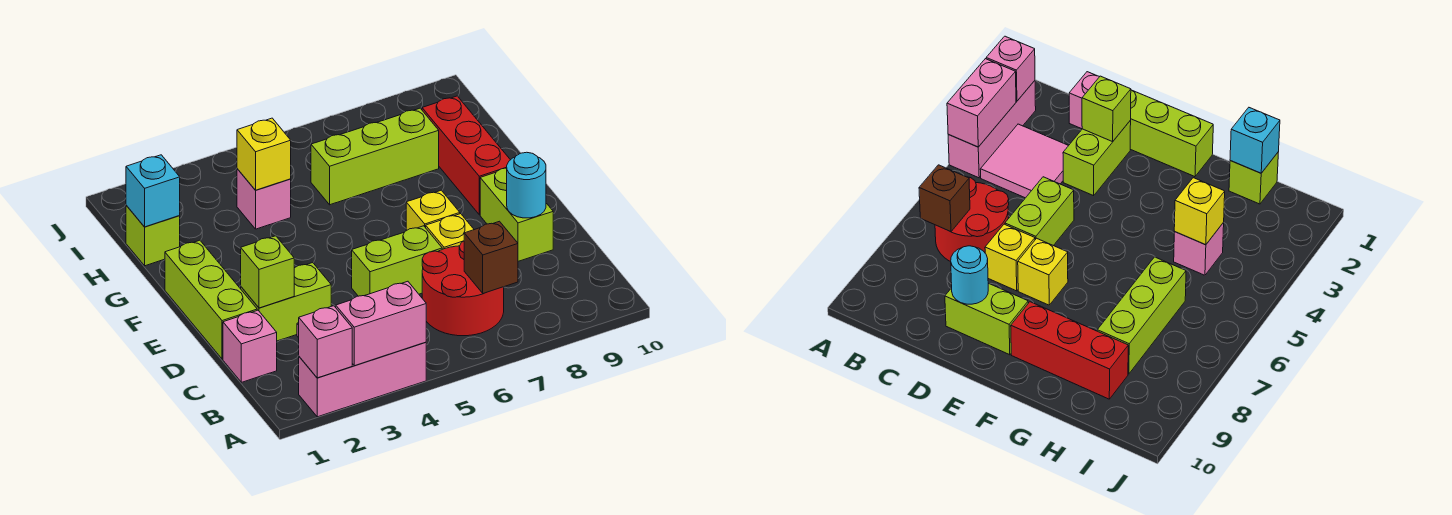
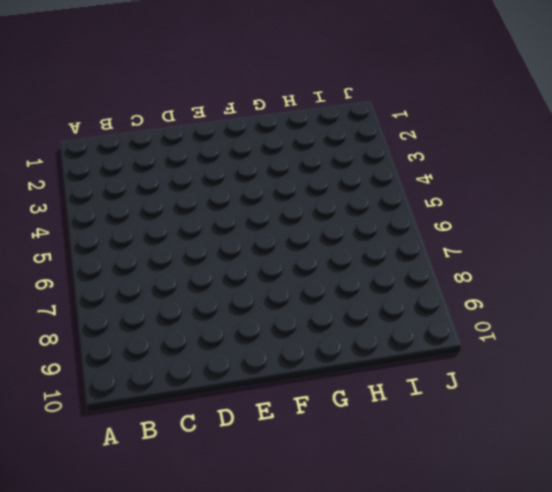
none -> pink 1x3 brick [299,342,426,417]
none -> pink 2x2 tile [980,124,1069,198]
none -> red 2x2 round brick [422,241,504,336]

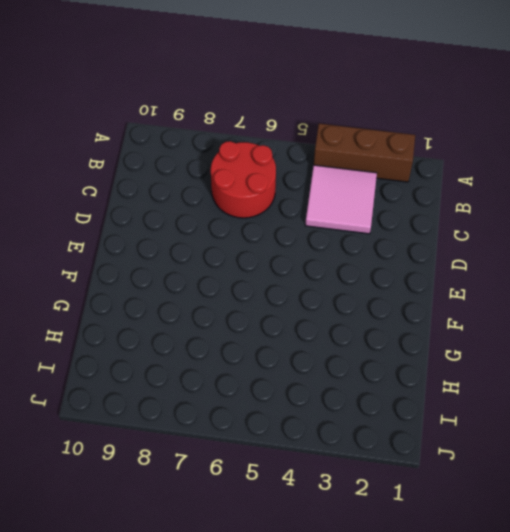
brown 1x3 brick [314,123,415,182] -> pink 1x3 brick [299,342,426,417]
none -> pink 1x1 brick [223,310,277,382]
none -> lime 1x3 brick [165,240,257,359]
none -> lime 1x2 brick [241,263,331,341]

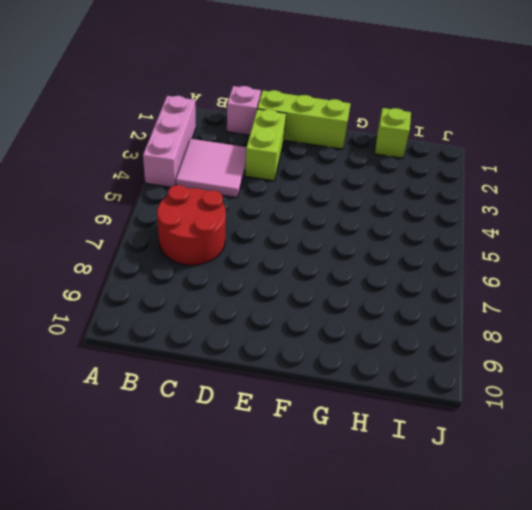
none -> lime 1x2 brick [352,226,442,296]
none -> yellow 1x1 brick [426,214,474,249]
none -> lime 1x2 brick [480,168,553,261]

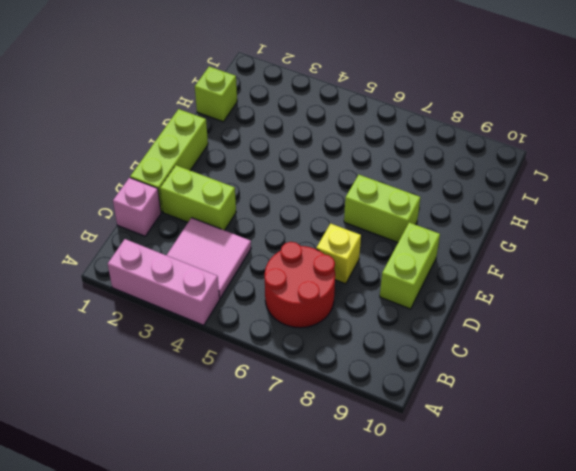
lime 1x2 brick [344,175,420,242] -> lime 1x2 brick moved to [352,226,442,296]
none -> yellow 1x1 brick [406,190,460,231]
none -> red 1x3 brick [422,96,510,215]
none -> pink 1x1 brick [237,169,291,229]

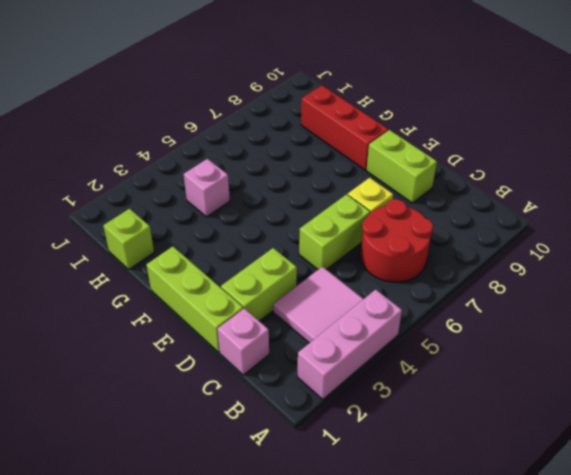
none -> yellow 1x1 brick [406,190,460,231]
none -> lime 1x3 brick [311,108,439,205]
none -> pink 1x1 brick [299,306,352,378]

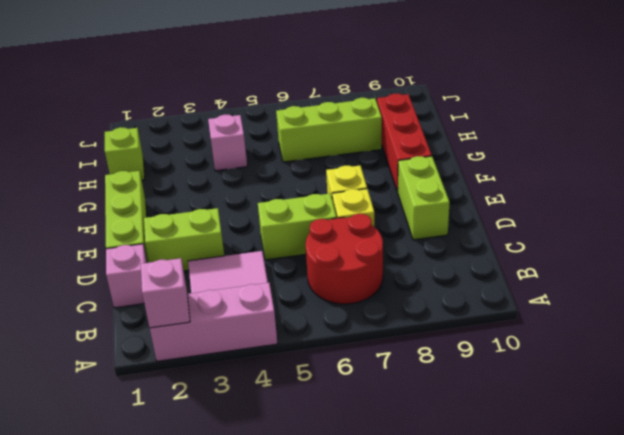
none -> pink 1x2 brick [336,281,426,366]
none -> brown 1x1 brick [464,221,518,294]
none -> lime 1x1 brick [241,236,294,308]

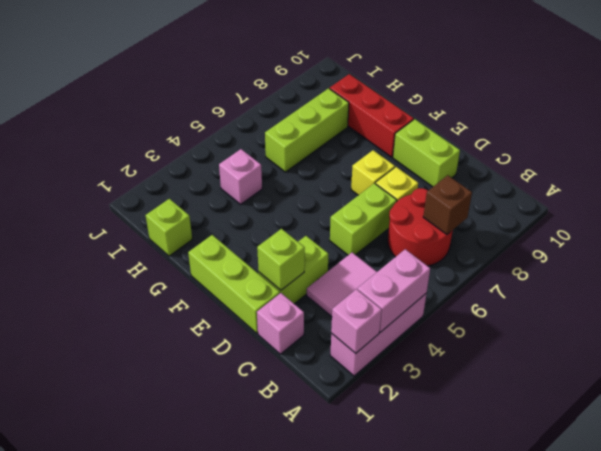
none -> cyan 1x1 round brick [507,152,546,218]
none -> cyan 1x1 brick [126,155,180,227]
none -> yellow 1x1 brick [237,118,291,190]

